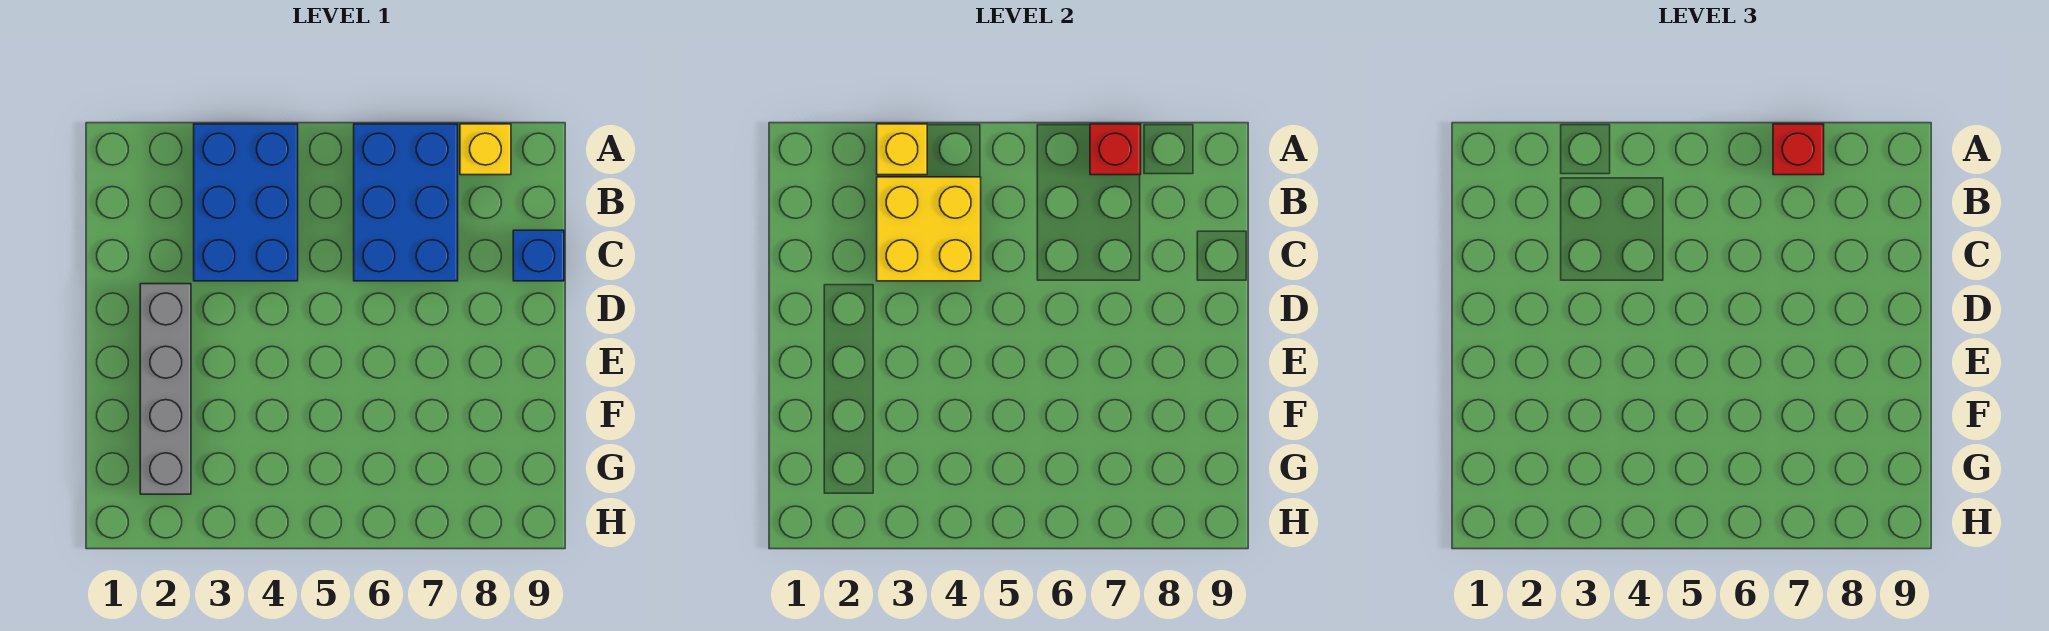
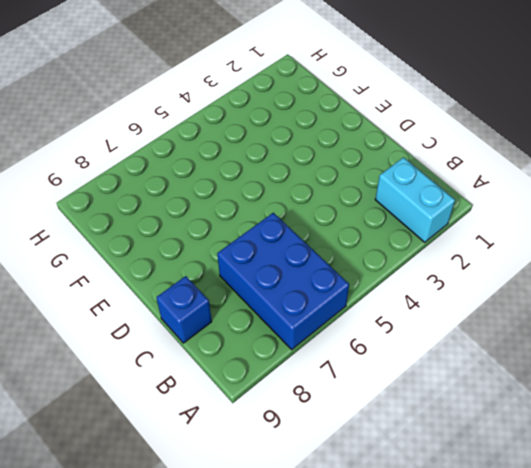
cyan 1x2 brick [375,158,455,242] -> none
none -> blue 2x3 brick [194,124,298,281]
none -> yellow 1x1 brick [460,124,511,175]

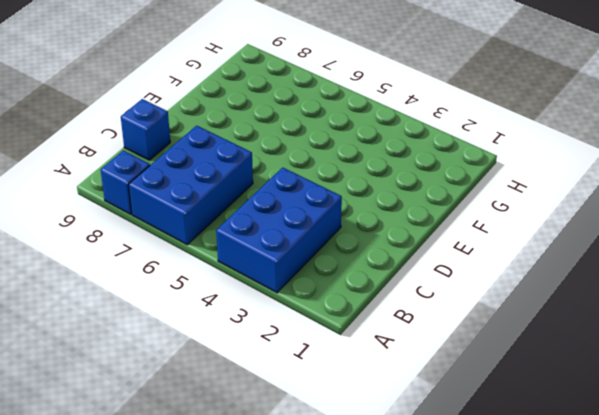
blue 1x1 brick [101,150,150,214] -> yellow 1x1 brick [460,124,511,175]
none -> grey 1x4 brick [140,284,191,494]
none -> yellow 1x1 brick [877,124,927,175]

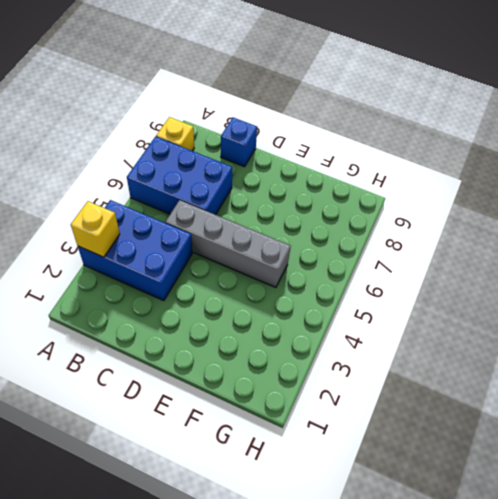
grey 1x4 brick [165,200,291,288] -> grey 1x4 brick moved to [140,284,191,494]
none -> red 1x1 brick [1090,124,1141,175]
none -> yellow 2x2 brick [877,177,981,281]

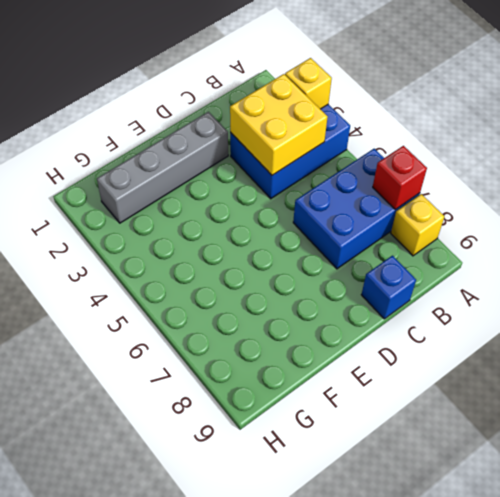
none -> red 1x1 brick [1773,124,1824,175]

